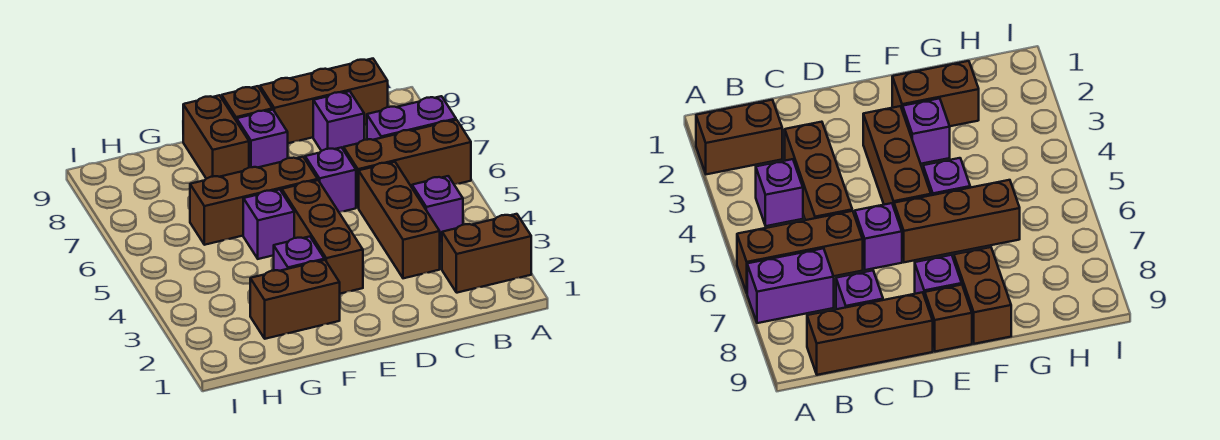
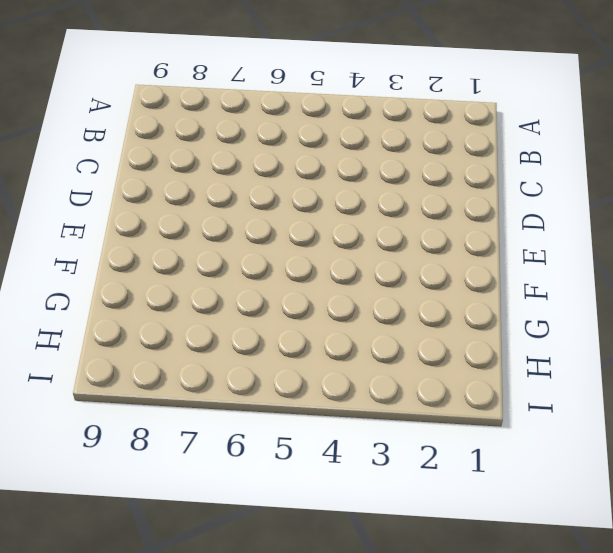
none -> brown 1x2 brick [442,214,531,293]
none -> brown 1x3 brick [344,120,471,208]
none -> purple 1x2 brick [367,96,456,140]

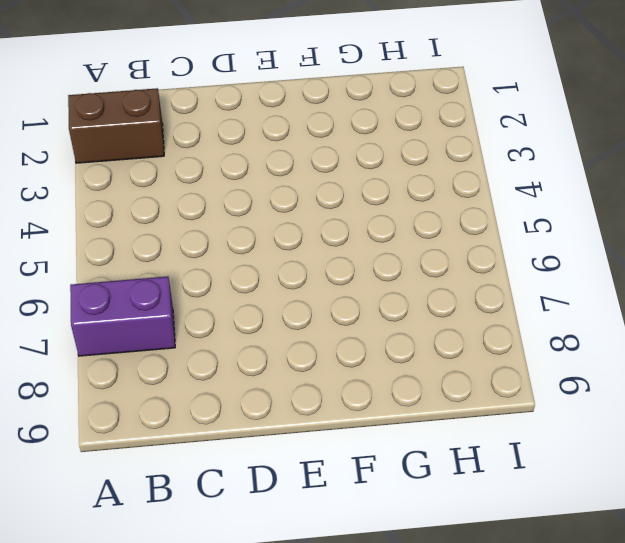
none -> brown 1x3 brick [344,120,471,208]
none -> purple 1x1 brick [412,176,463,242]
none -> brown 1x3 brick [260,59,388,143]

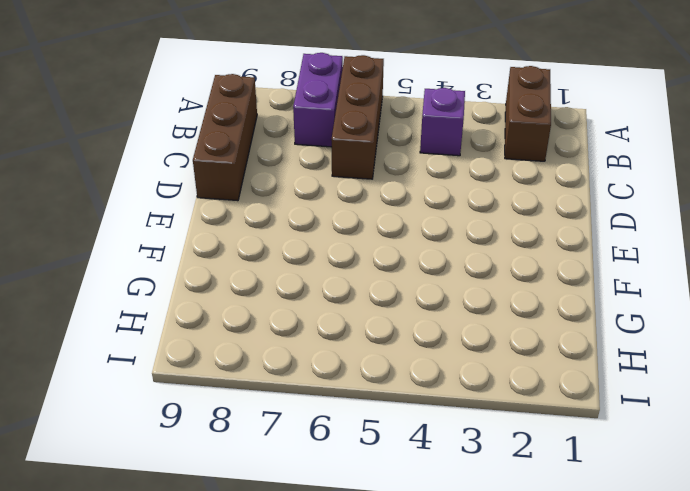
none -> brown 1x3 brick [359,162,440,278]
none -> purple 1x1 brick [313,91,364,151]
none -> purple 1x1 brick [305,147,356,212]

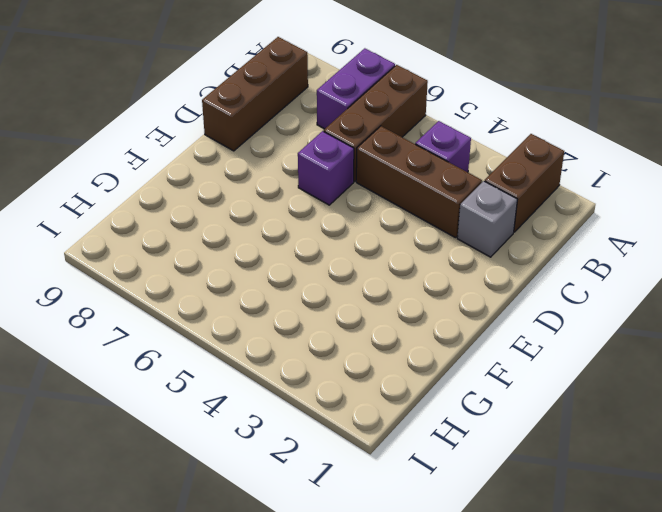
grey 1x1 brick [457,181,517,257] -> none
none -> purple 1x1 brick [313,91,364,151]
none -> brown 1x3 brick [282,180,363,294]
none -> brown 1x3 brick [190,157,318,245]

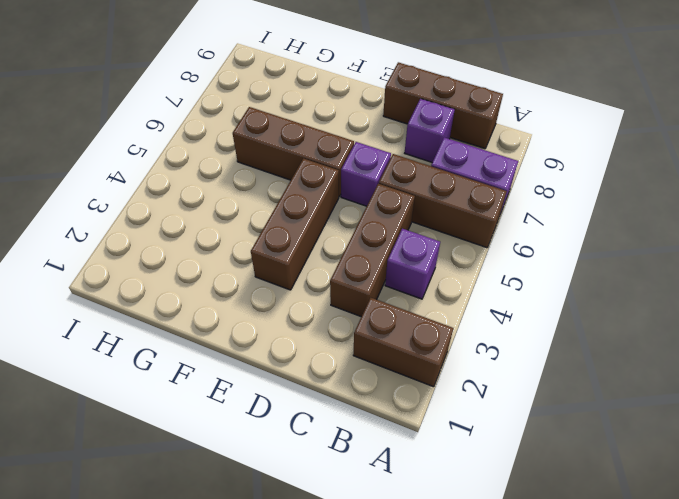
none -> purple 1x1 brick [237,110,288,167]
none -> brown 1x1 brick [222,86,272,121]
none -> brown 1x2 brick [250,260,340,339]

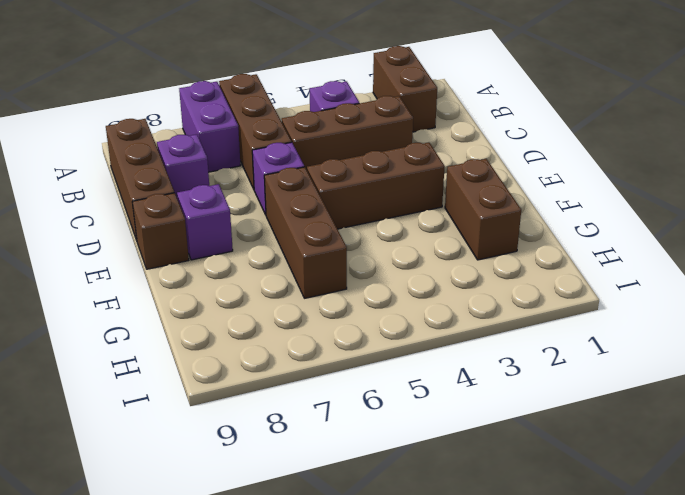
none -> purple 1x1 brick [274,237,324,271]
none -> purple 1x1 brick [243,189,294,259]
none -> brown 1x2 brick [183,95,249,179]

